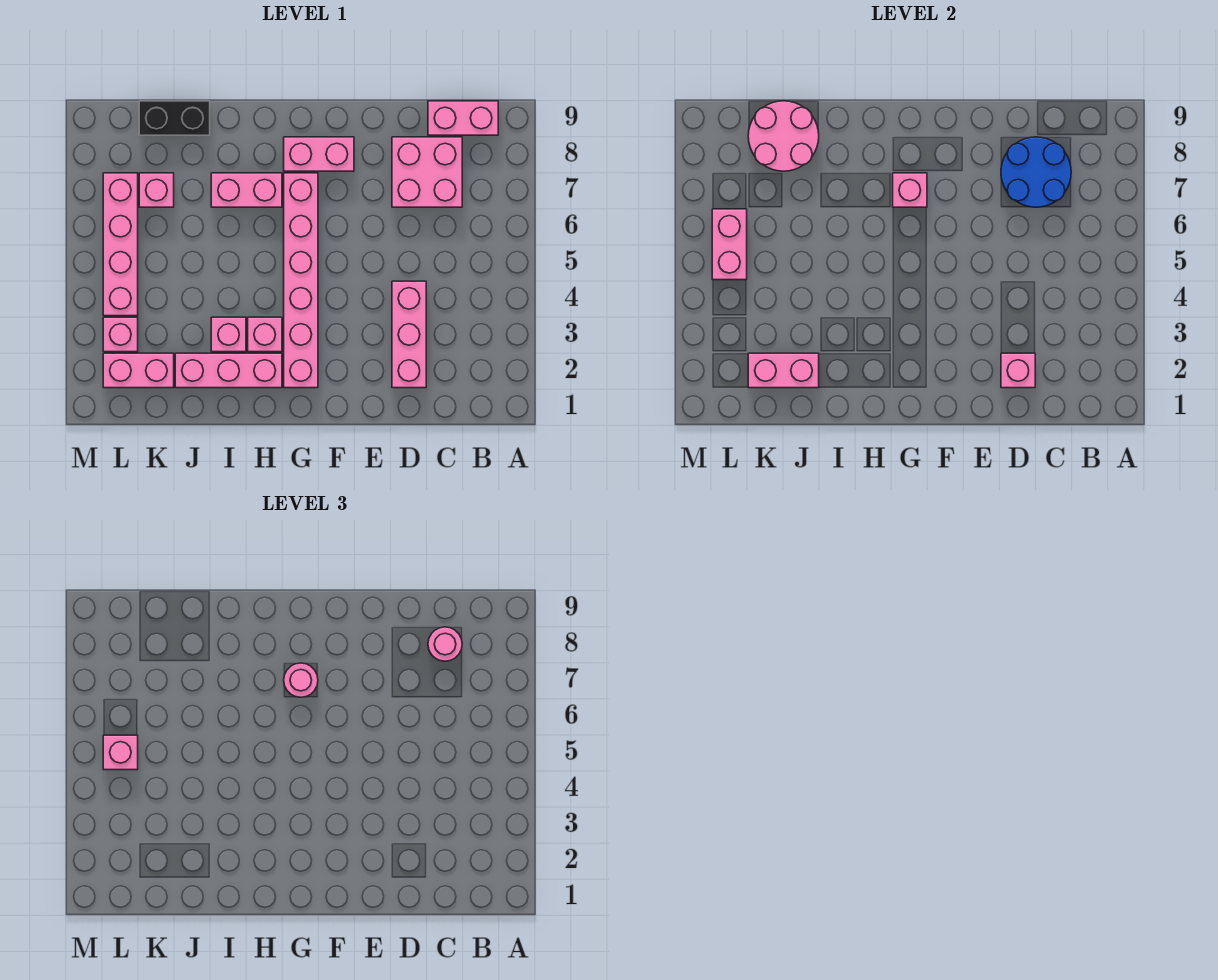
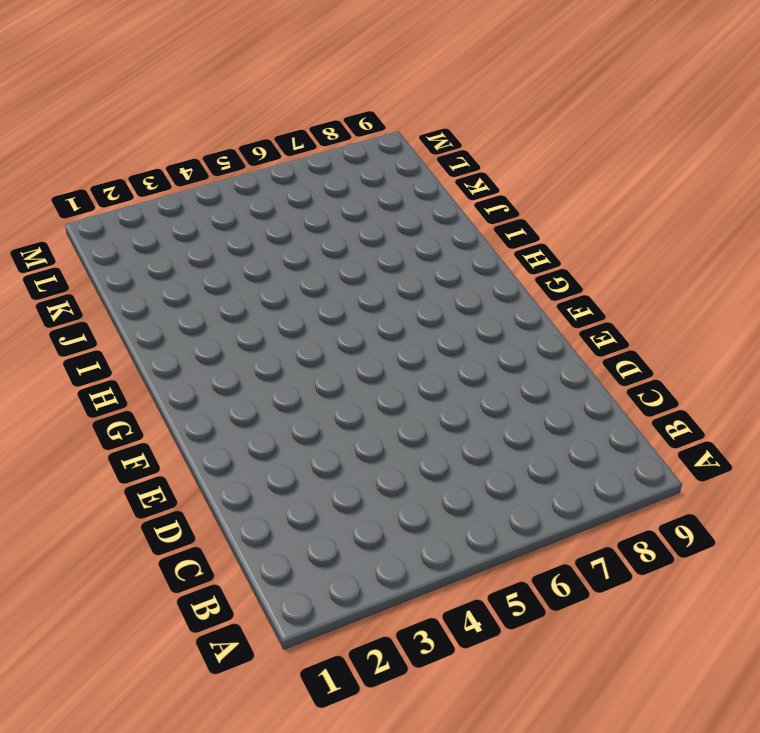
none -> pink 1x2 brick [428,101,498,135]
none -> pink 2x2 brick [392,137,462,207]
none -> pink 1x3 brick [392,281,426,388]

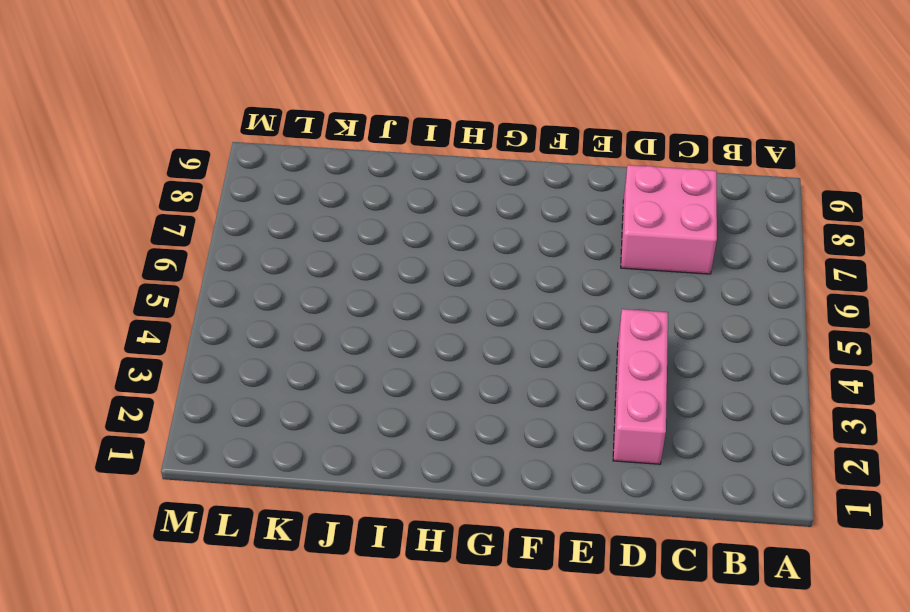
none -> pink 1x2 brick [428,101,498,135]
none -> pink 1x2 brick [284,137,354,171]
none -> pink 1x6 brick [284,173,318,388]

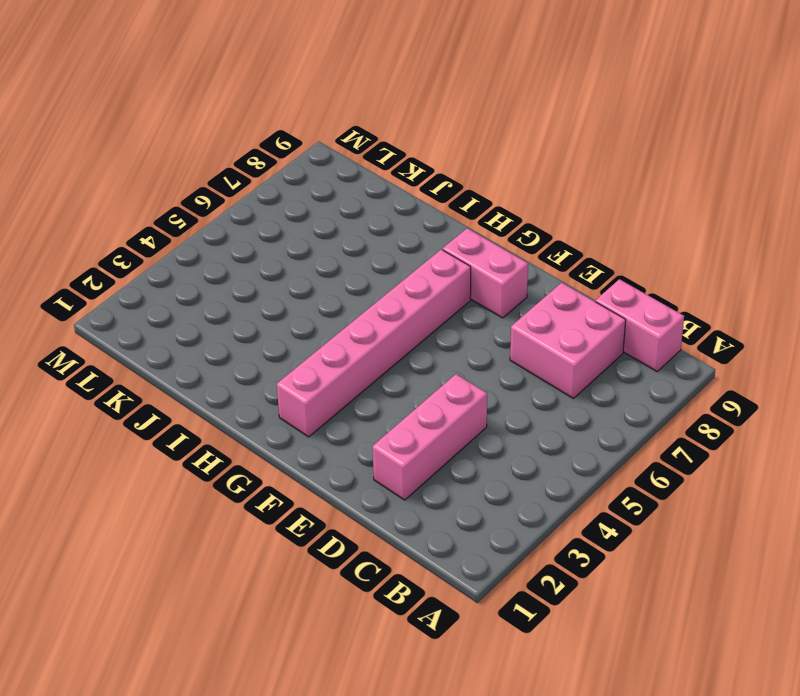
none -> pink 1x3 brick [175,353,282,388]
none -> pink 1x1 brick [248,317,282,352]
none -> pink 1x2 brick [211,173,282,207]

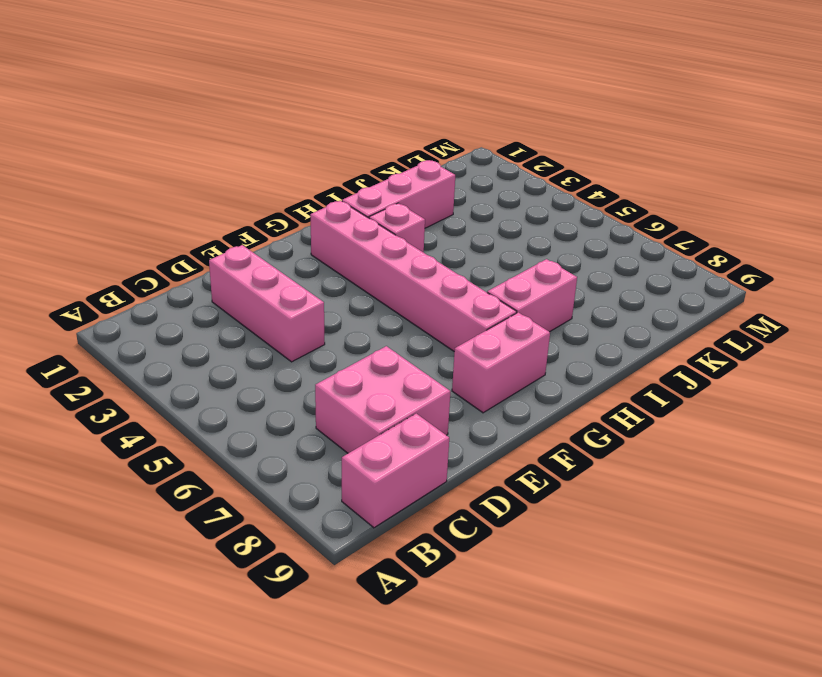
none -> pink 1x1 brick [211,317,246,352]
none -> black 1x2 brick [139,101,210,135]
none -> pink 1x2 brick [103,353,174,388]

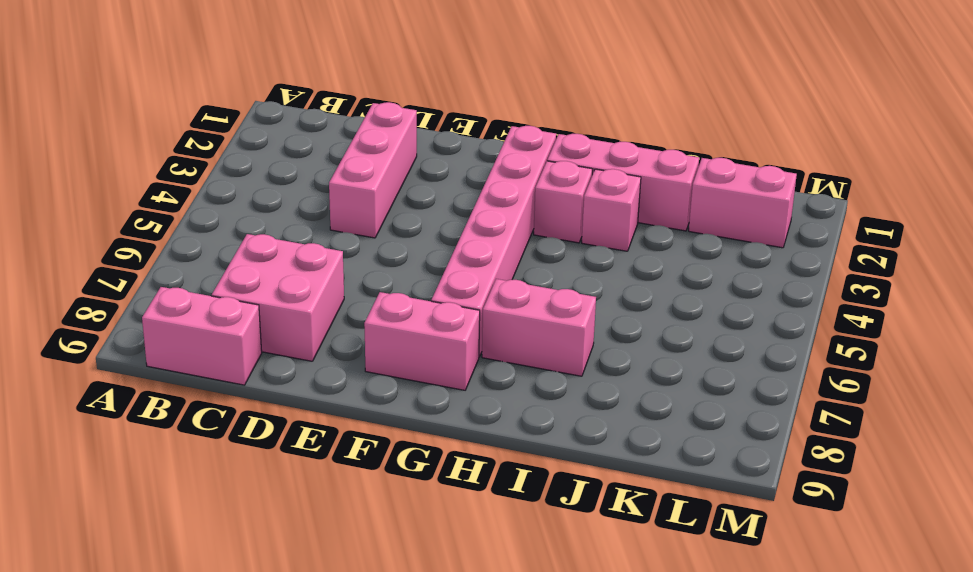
none -> black 1x2 brick [139,101,210,135]
none -> pink 1x1 brick [139,173,174,207]
none -> pink 1x1 brick [103,317,138,352]

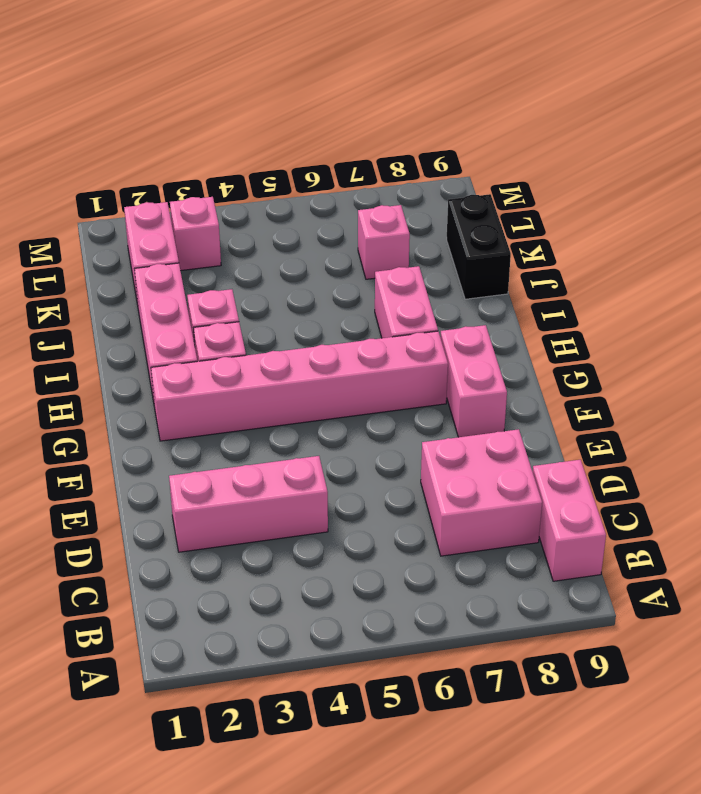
none -> pink 1x4 brick [103,173,138,316]
none -> blue 2x2 round brick [1001,137,1071,207]
none -> pink 1x1 brick [1001,353,1035,388]

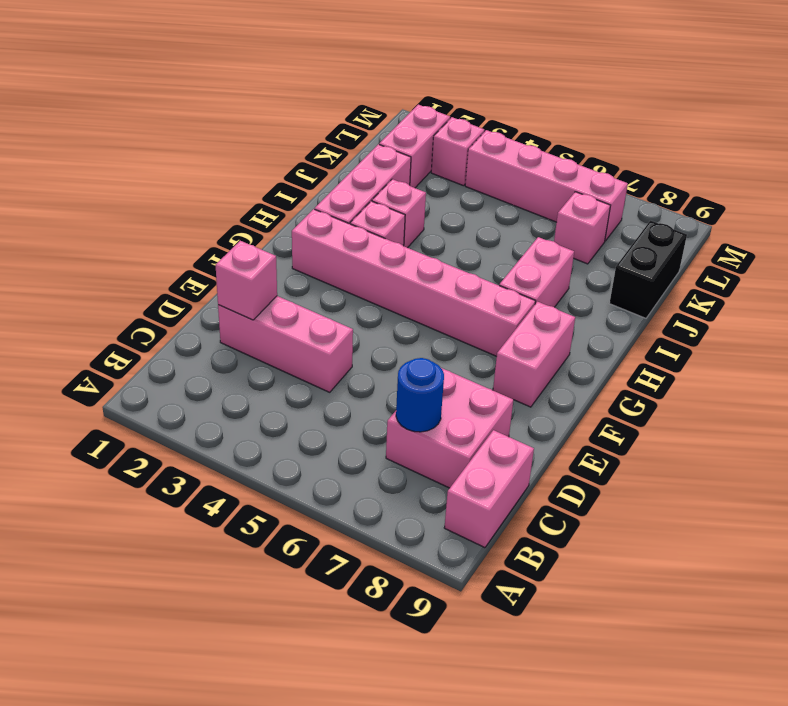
blue 1x1 round brick [396,358,444,432] -> blue 2x2 round brick [1001,137,1071,207]
none -> pink 1x1 brick [893,173,927,207]
none -> pink 1x2 brick [748,353,819,388]
none -> pink 2x2 round brick [748,101,819,171]

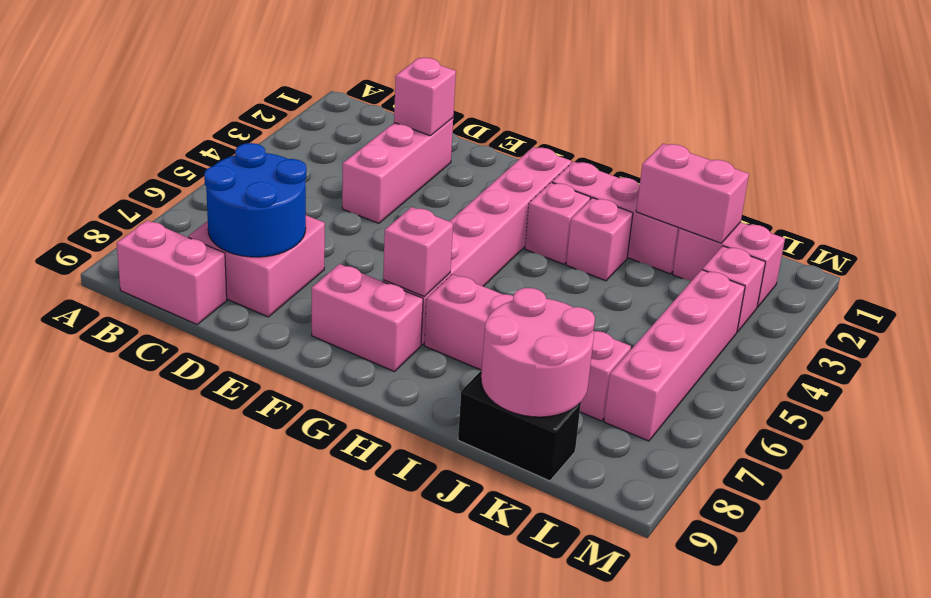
none -> pink 1x2 brick [712,209,747,280]
none -> pink 1x1 round brick [428,627,462,661]
none -> pink 1x1 round brick [284,663,318,697]

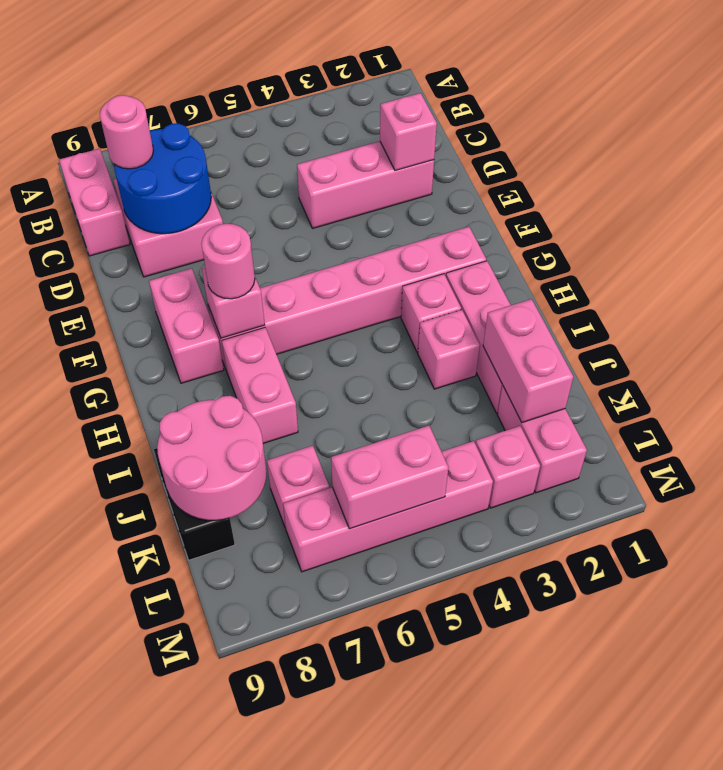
none -> pink 1x1 brick [103,735,138,770]

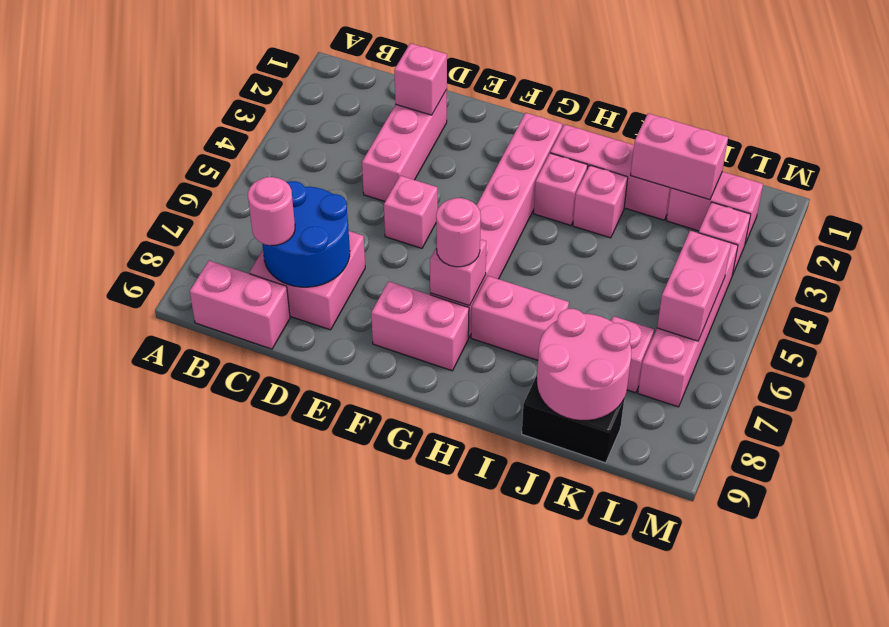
pink 1x1 brick [384,176,438,248] -> pink 1x1 brick moved to [103,735,138,770]

